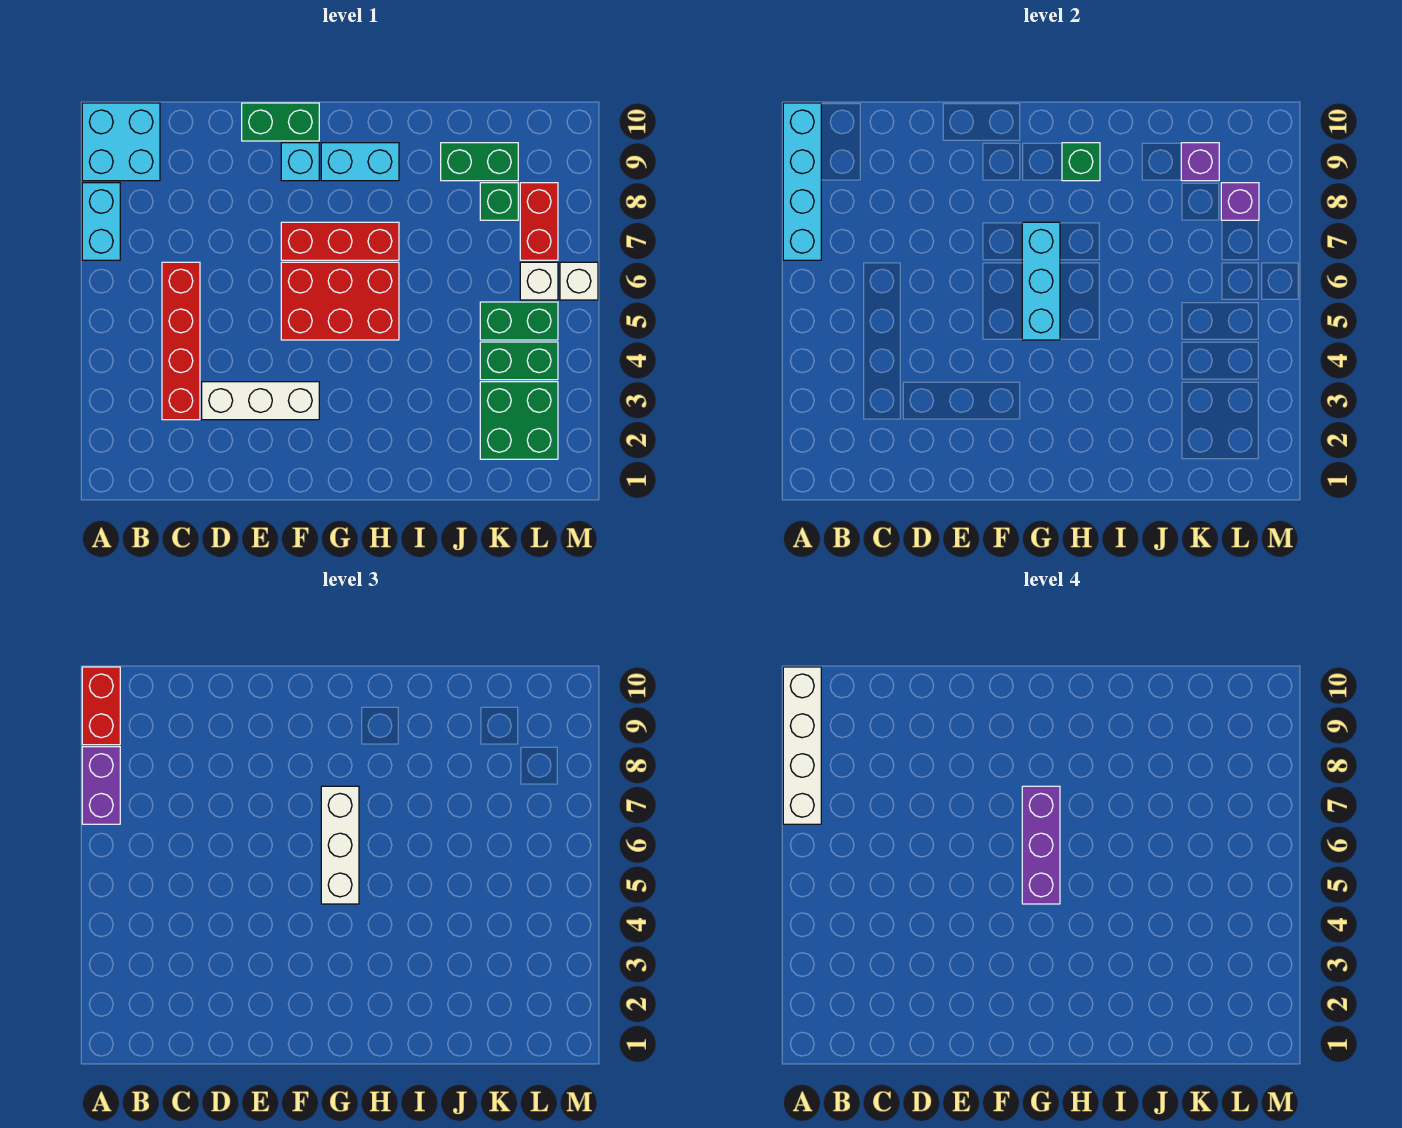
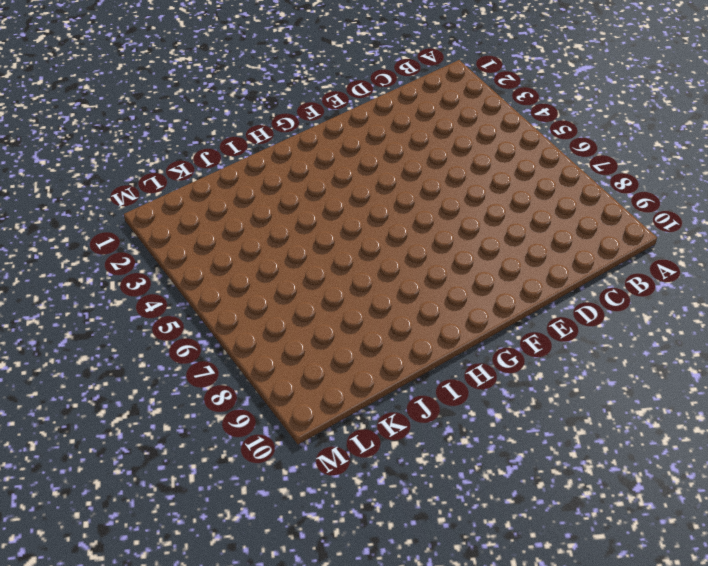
none -> cyan 1x2 brick [82,183,120,260]
none -> cyan 2x2 brick [82,103,160,181]
none -> red 1x4 brick [162,262,200,420]

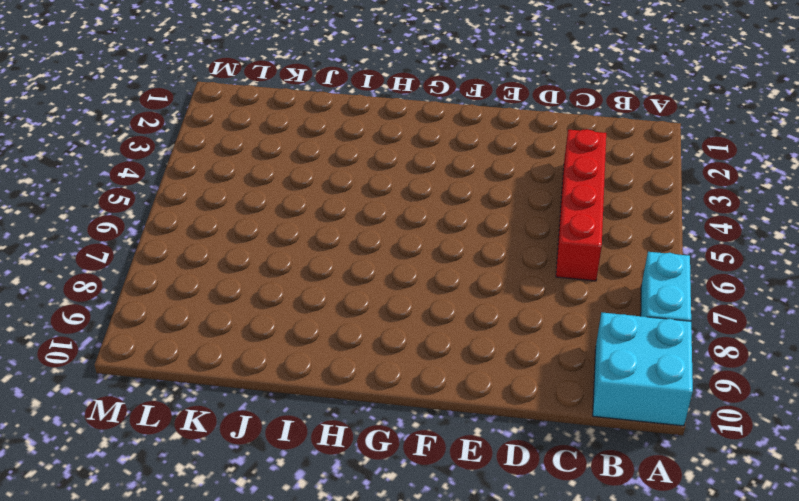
none -> white 1x3 brick [202,382,319,420]
none -> green 1x2 brick [242,103,319,141]
none -> red 2x3 brick [281,262,399,340]

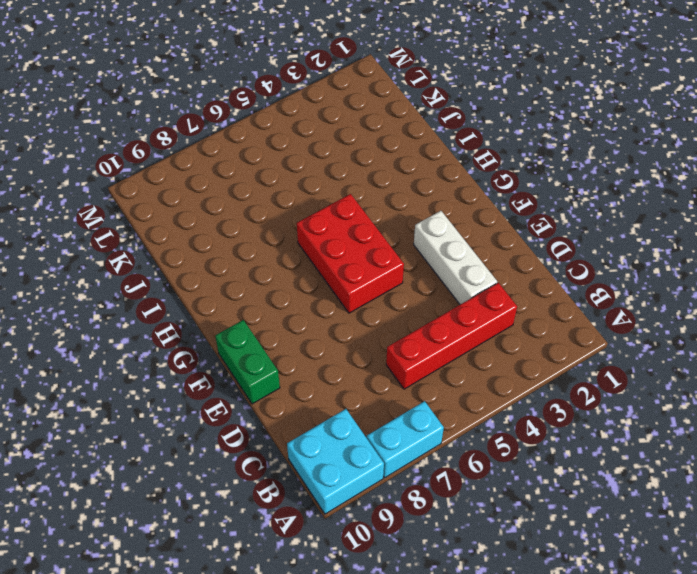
none -> red 1x3 brick [281,222,399,260]
none -> cyan 1x1 brick [281,143,319,181]
none -> cyan 1x2 brick [321,143,399,181]

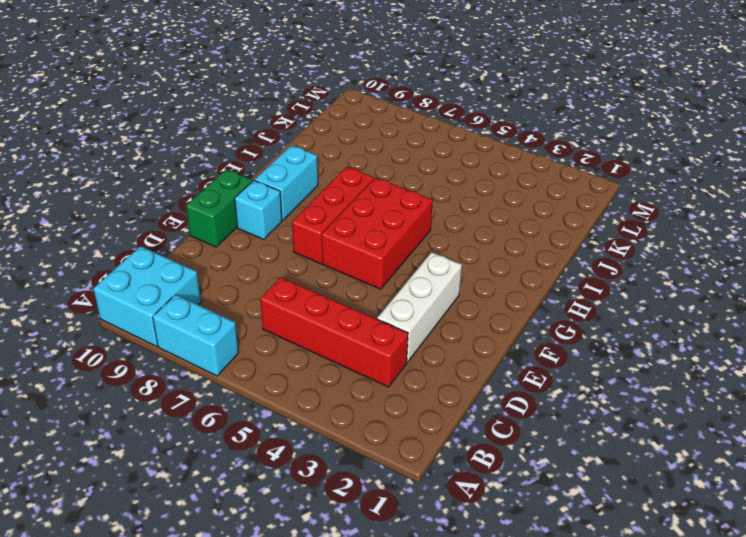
none -> green 1x2 brick [441,143,518,181]
none -> green 2x2 brick [480,382,558,459]
none -> green 1x2 brick [480,342,558,380]

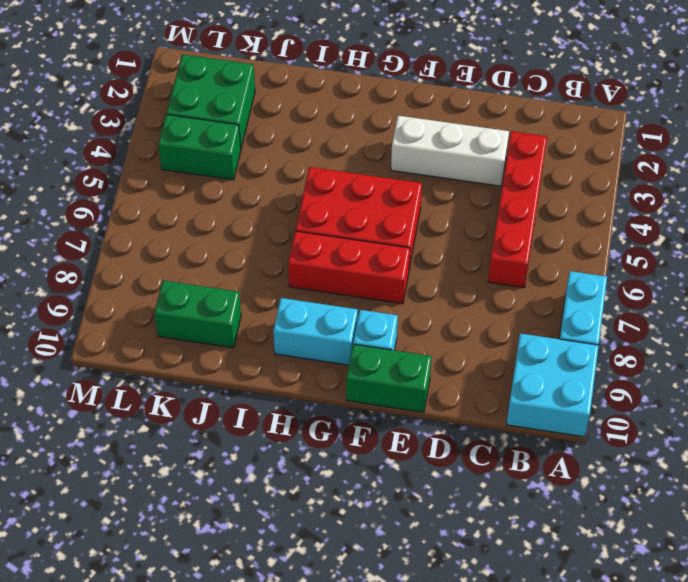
none -> green 1x2 brick [480,302,558,340]
none -> green 1x1 brick [480,183,518,220]
none -> white 1x1 brick [520,262,558,300]

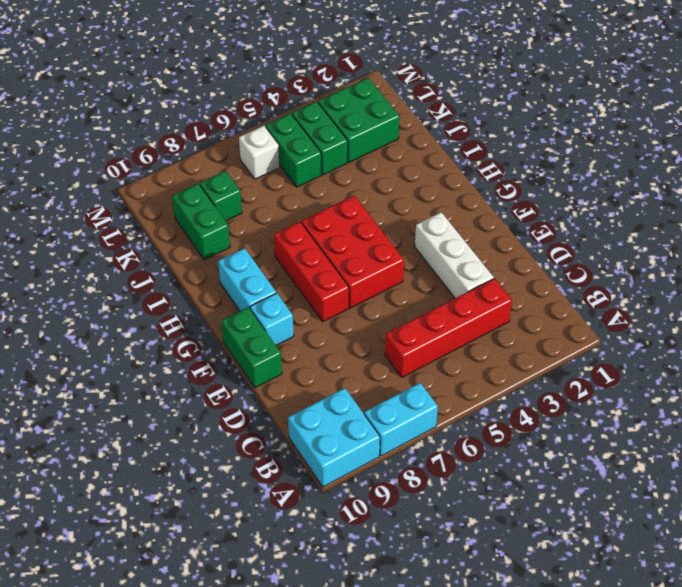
none -> red 1x2 brick [520,183,558,260]
none -> white 1x1 brick [560,262,598,300]
none -> cyan 1x4 brick [783,103,821,260]

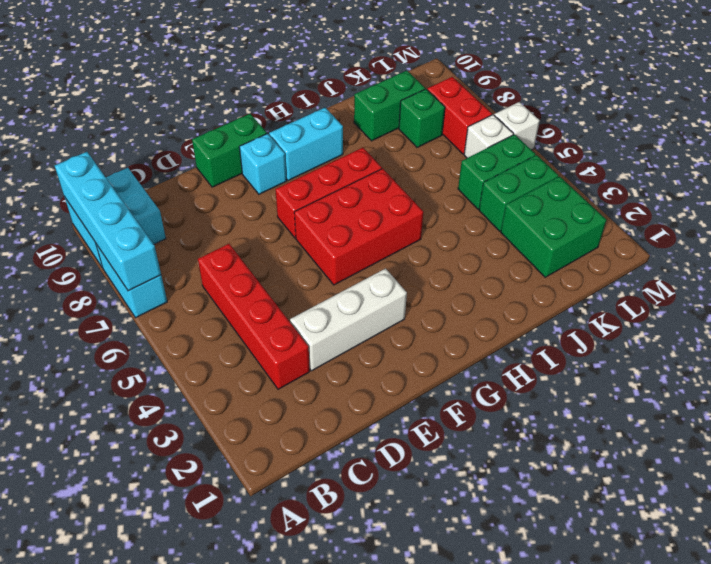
none -> cyan 1x3 brick [1022,222,1060,340]
none -> green 1x1 brick [1062,143,1100,181]
none -> purple 1x1 brick [1181,143,1219,181]

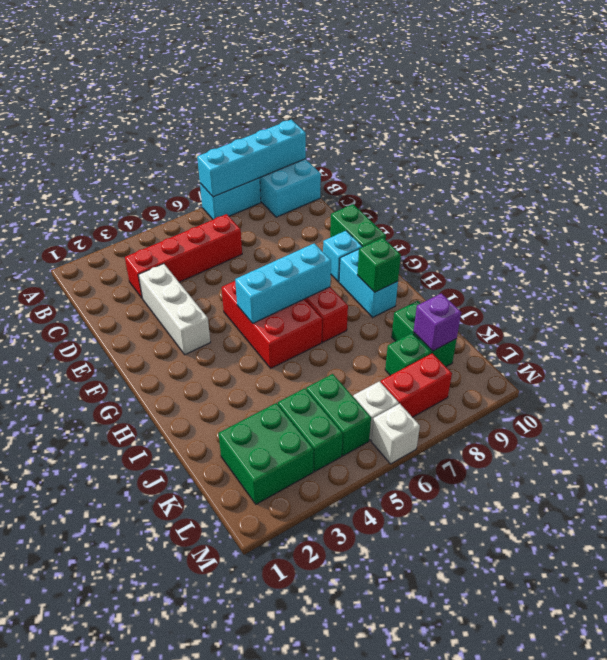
none -> purple 1x1 brick [1221,183,1259,220]
none -> purple 1x2 brick [82,747,120,824]
none -> red 1x2 brick [82,667,120,745]

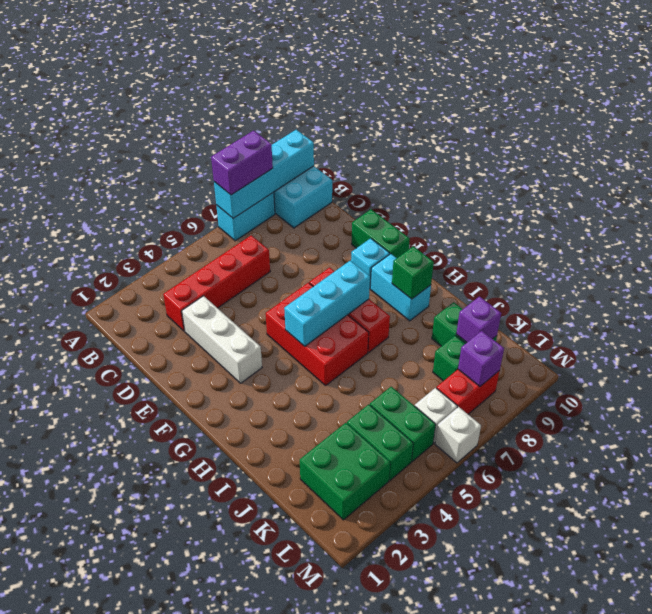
none -> red 1x2 brick [82,667,120,745]
none -> white 1x3 brick [321,786,359,904]
none -> white 1x4 brick [783,667,821,824]

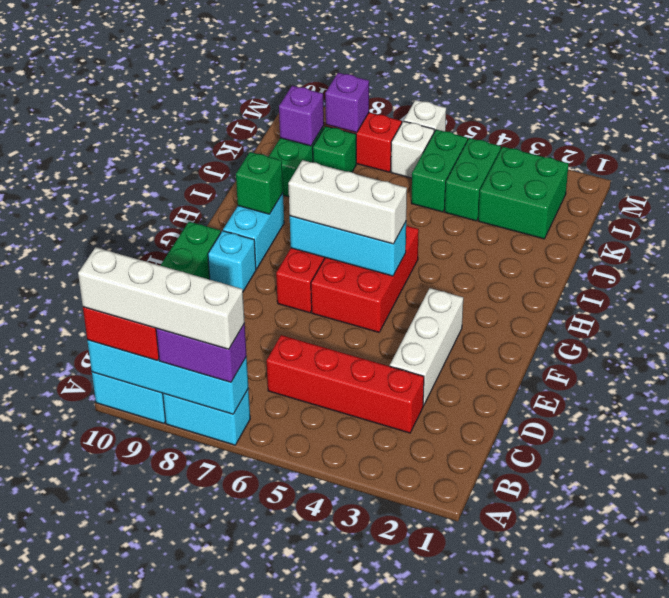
none -> purple 1x3 brick [1022,786,1060,904]

